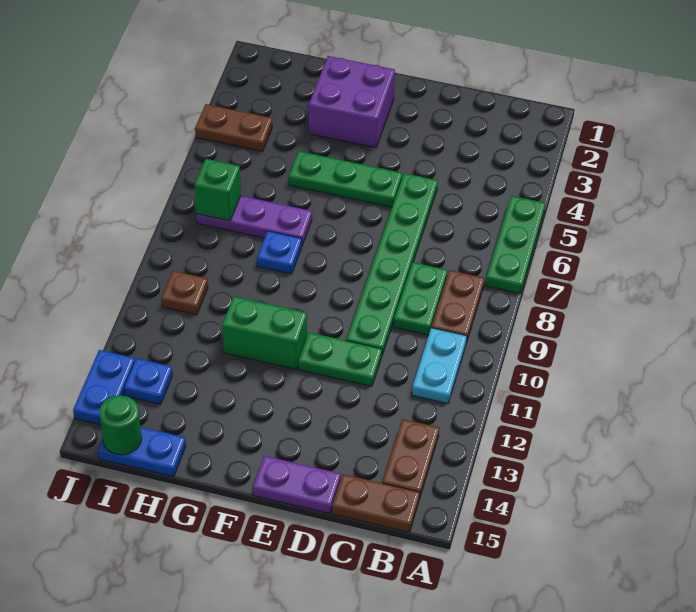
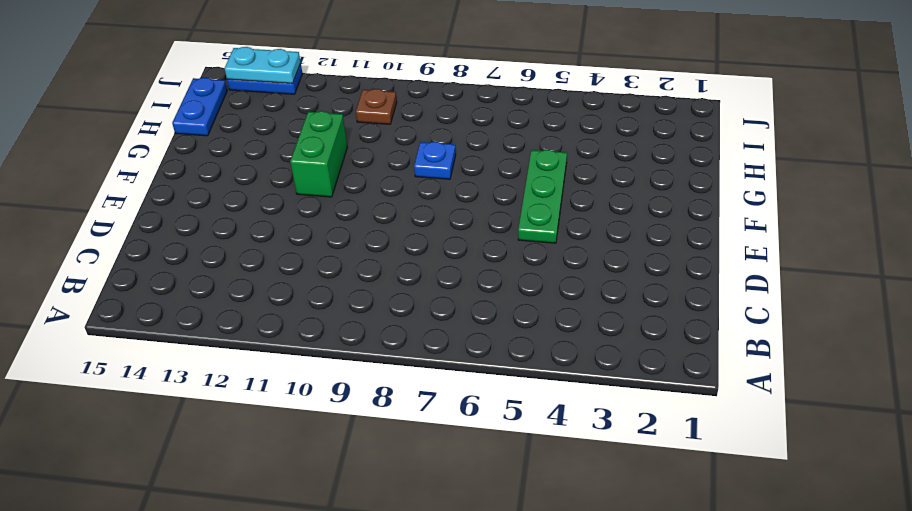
cyan 1x2 plate [225,47,301,84] -> cyan 1x2 plate moved to [412,328,467,404]
none -> green 1x3 plate [486,196,545,294]
none -> brown 1x2 plate [431,270,484,343]
none -> brown 1x2 plate [382,419,439,499]

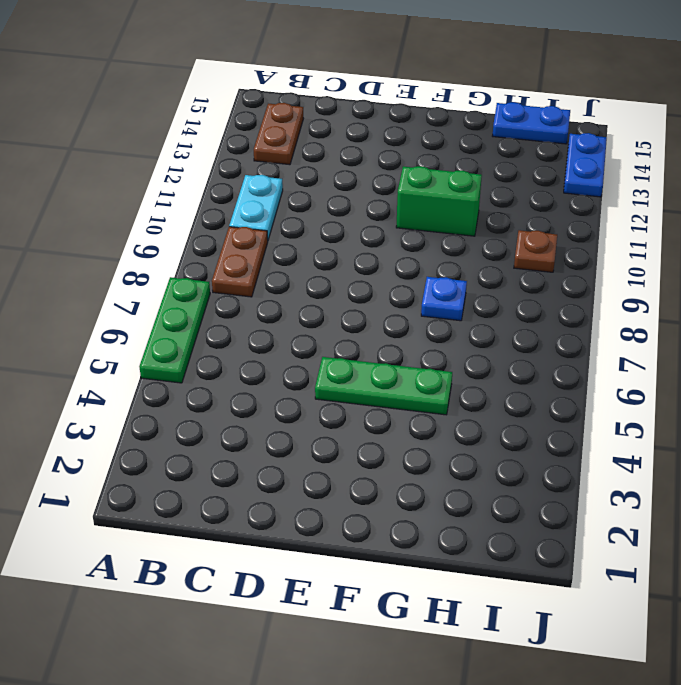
none -> brown 1x2 plate [332,474,420,532]
none -> green 1x2 plate [394,262,447,335]
none -> green 1x6 plate [347,173,438,355]

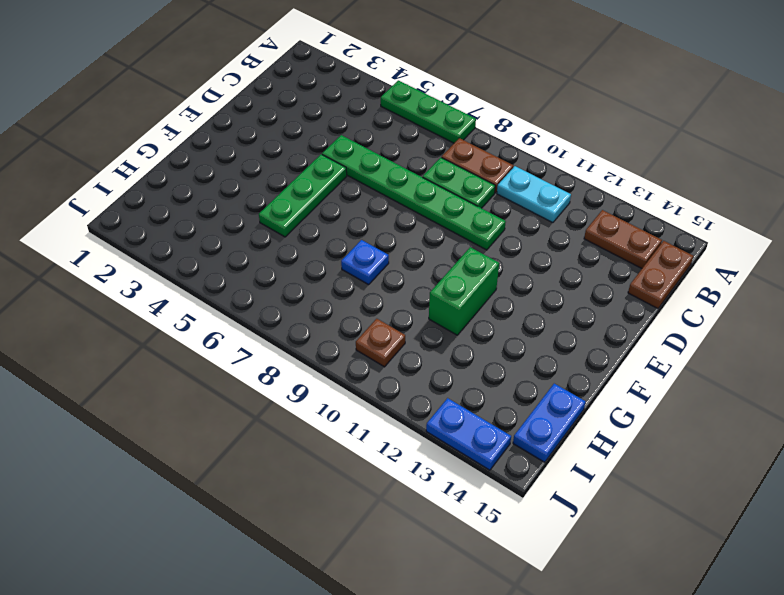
none -> green 1x2 plate [298,332,382,386]
none -> purple 1x2 plate [253,456,341,514]
none -> purple 2x2 brick [309,56,395,148]

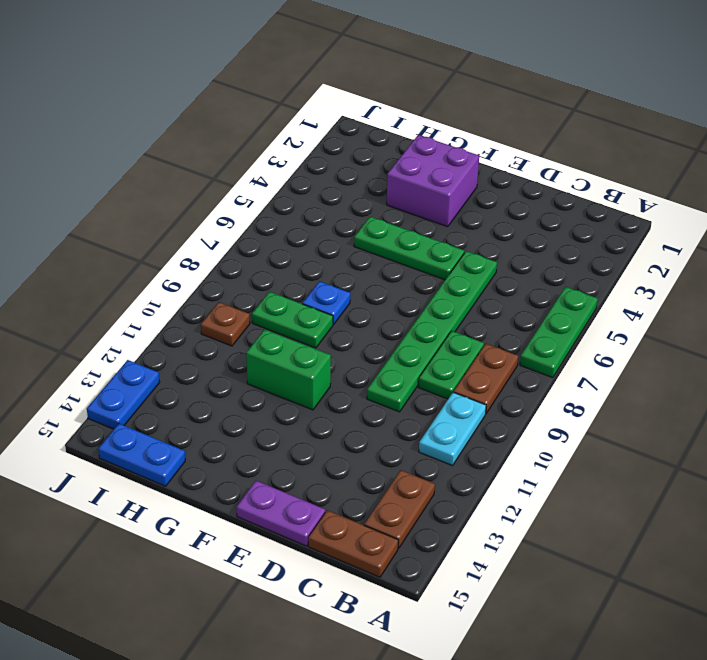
green 1x2 plate [252,292,333,348] -> green 1x2 plate moved to [298,332,382,386]
none -> purple 1x3 plate [197,196,312,245]
none -> brown 1x2 plate [195,104,272,152]
none -> blue 1x1 plate [124,358,173,404]

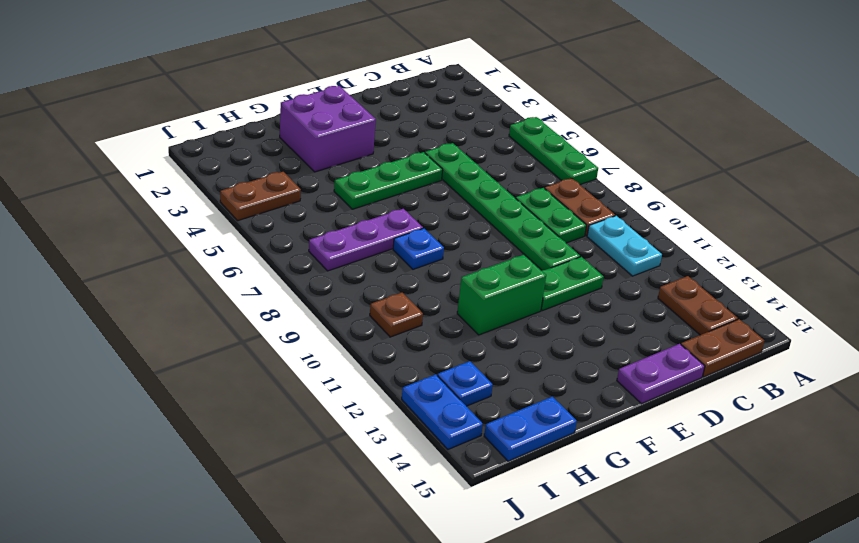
none -> green 1x1 brick [195,159,241,221]
none -> green 1x1 round brick [99,395,142,455]

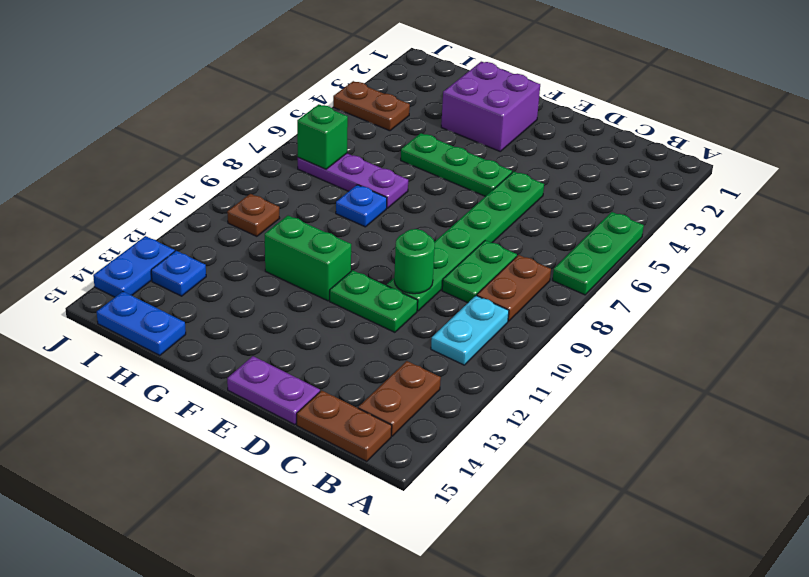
green 1x1 round brick [394,229,435,294] -> green 1x1 round brick moved to [99,395,142,455]

